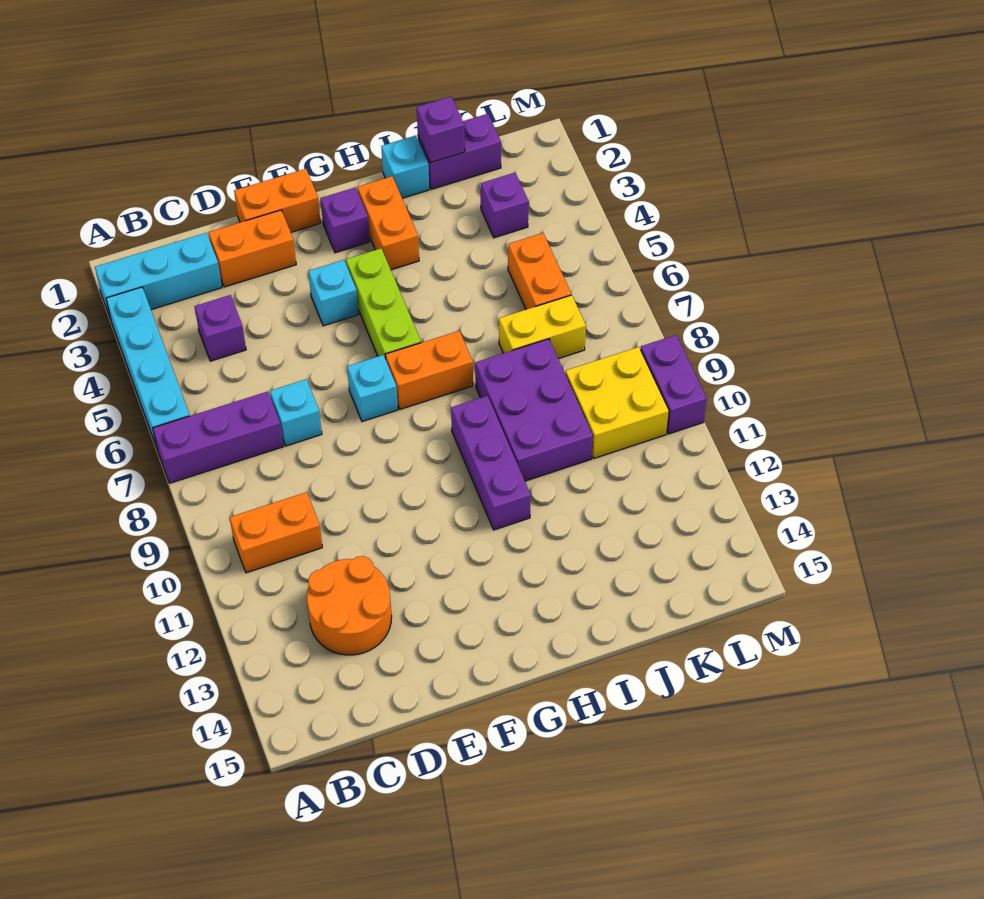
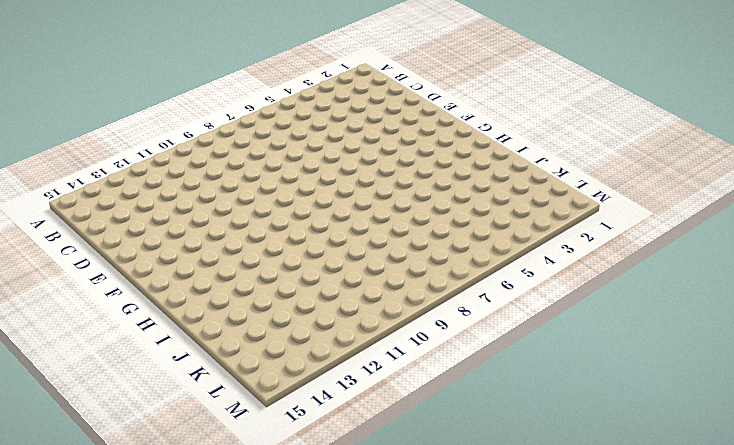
none -> cyan 1x3 brick [95,233,222,319]
none -> cyan 1x4 brick [106,287,190,447]
none -> purple 1x3 brick [153,391,284,483]

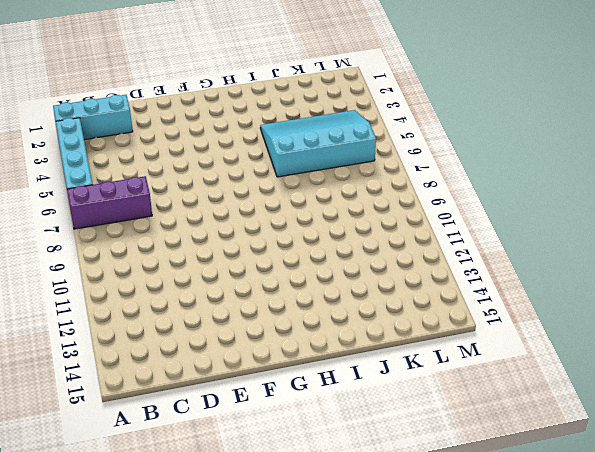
cyan 3x4 slope [260,110,376,177] -> orange 1x2 brick [508,233,571,309]
none -> orange 1x2 brick [230,492,322,573]
none -> purple 1x1 brick [194,295,246,361]
none -> orange 2x2 round brick [307,556,392,655]

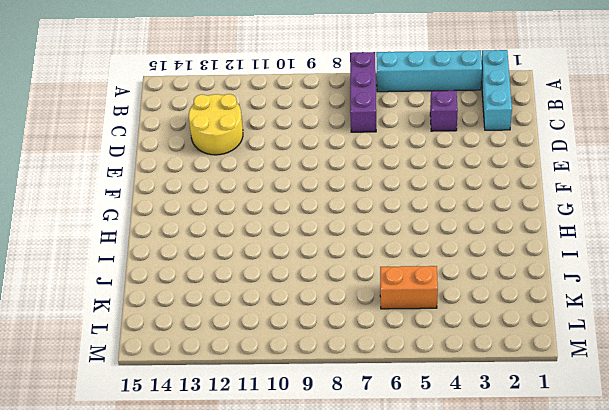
yellow 2x2 round brick [189,94,243,155] -> orange 2x2 round brick [307,556,392,655]
none -> orange 1x2 brick [230,492,322,573]
none -> orange 1x2 brick [209,210,296,287]
none -> cyan 1x1 brick [270,379,322,446]

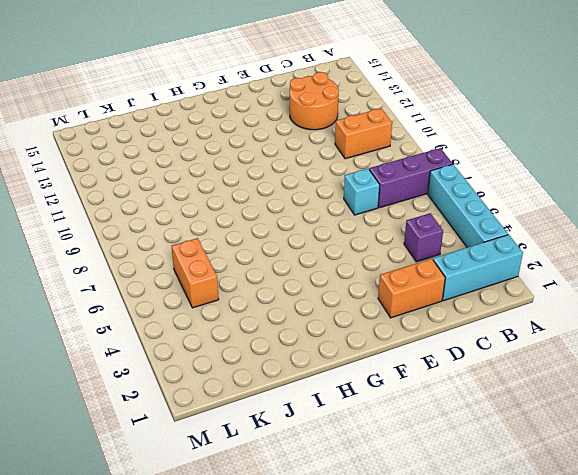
none -> orange 1x2 brick [234,169,321,232]
none -> cyan 1x1 brick [308,260,358,326]
none -> cyan 1x1 brick [347,355,398,422]

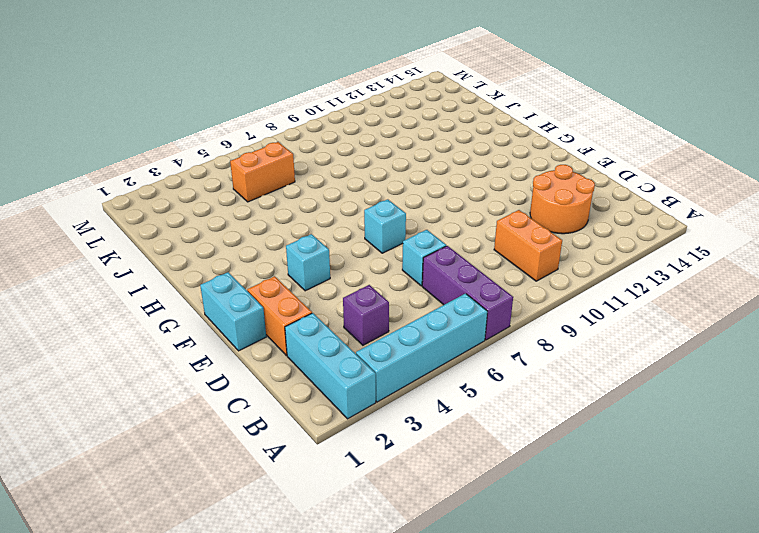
cyan 1x2 brick [200,272,266,351] -> orange 1x2 brick [234,169,321,232]
none -> purple 1x1 brick [321,187,370,253]
none -> lime 1x3 brick [346,248,421,359]
none -> orange 1x2 brick [385,331,473,409]

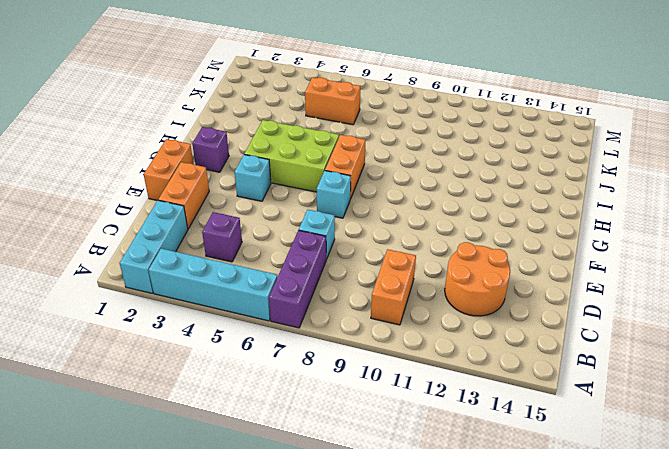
lime 2x3 brick [244,120,339,192] -> lime 1x3 brick [346,248,421,359]
none -> orange 1x2 brick [358,176,419,270]
none -> purple 1x3 brick [451,396,531,530]
none -> cyan 1x1 brick [381,136,429,198]

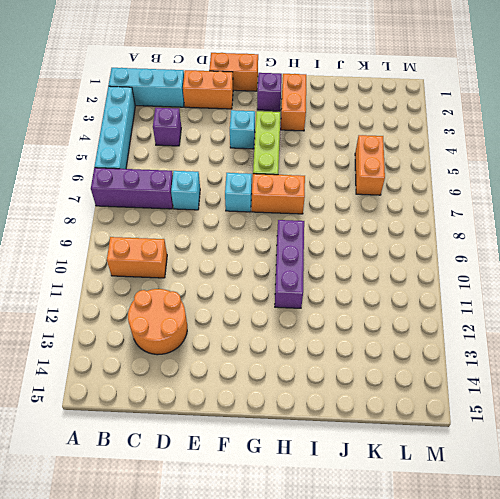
none -> cyan 1x1 brick [381,136,429,198]
none -> purple 2x3 brick [475,339,593,481]
none -> purple 1x2 brick [418,114,501,189]

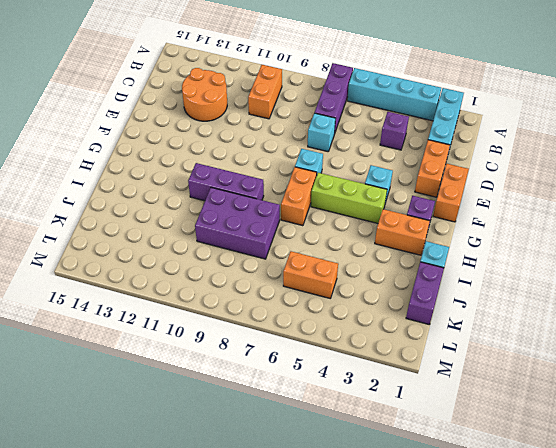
none -> yellow 1x2 brick [499,295,586,359]
none -> purple 1x1 brick [481,173,529,238]
none -> yellow 2x2 brick [565,347,669,459]

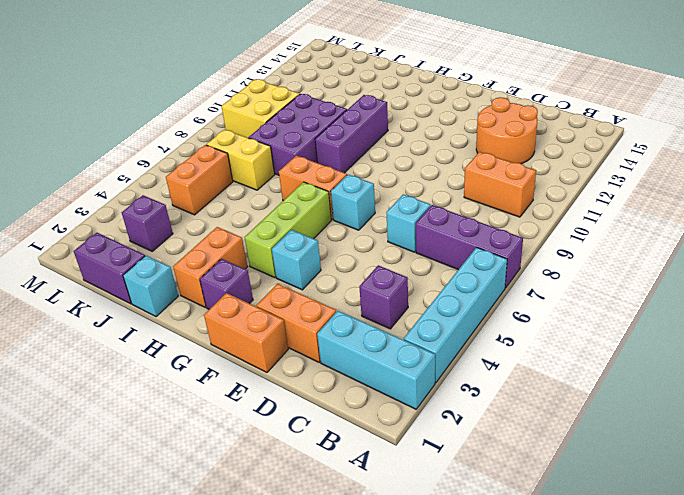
none -> purple 1x2 brick [641,335,707,434]
none -> purple 1x1 brick [417,97,465,163]

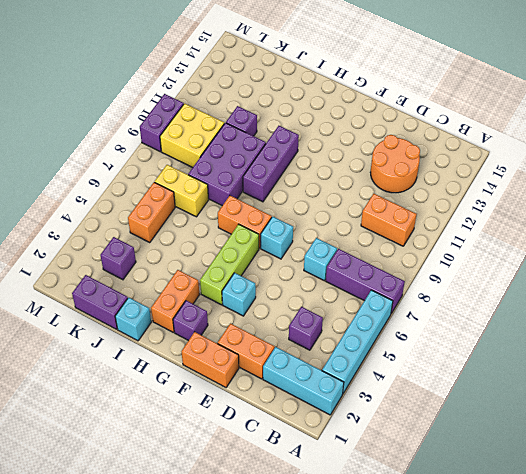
purple 1x1 brick [226,106,257,136] -> purple 1x1 brick moved to [417,97,465,163]

